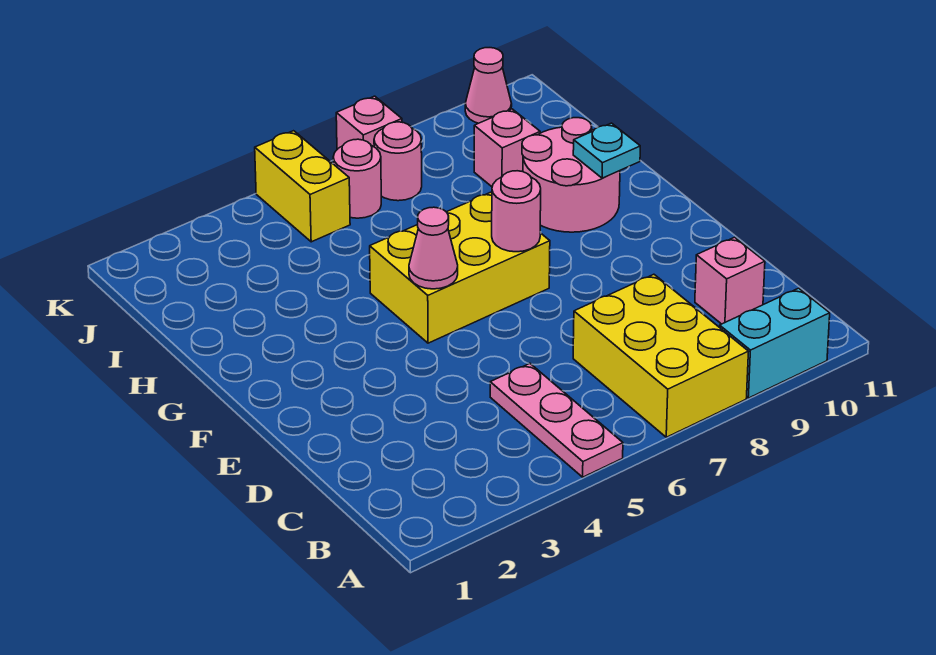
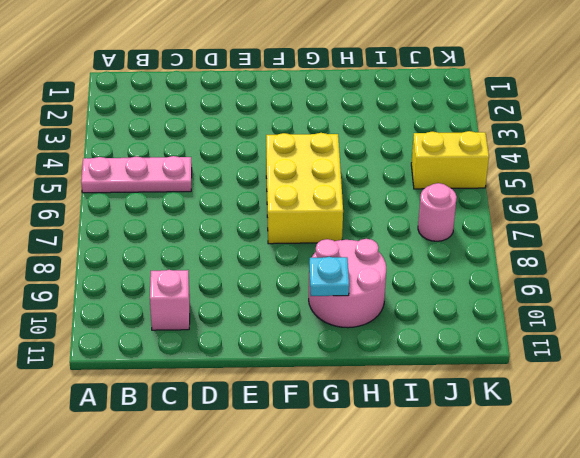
none -> yellow 2x3 brick [573,274,748,437]
none -> cyan 1x2 brick [720,288,830,398]
none -> pink 1x1 brick [474,109,540,187]

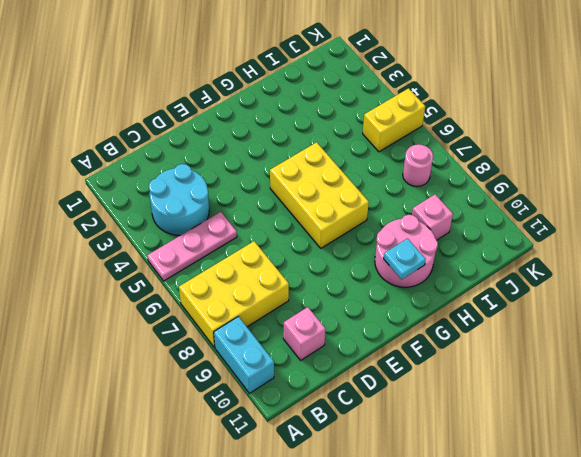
cyan 2x2 round brick [149,164,209,235] -> none
none -> pink 1x1 round brick [333,139,381,218]
none -> pink 1x1 brick [336,96,402,149]
none -> pink 1x1 cone [465,48,512,123]

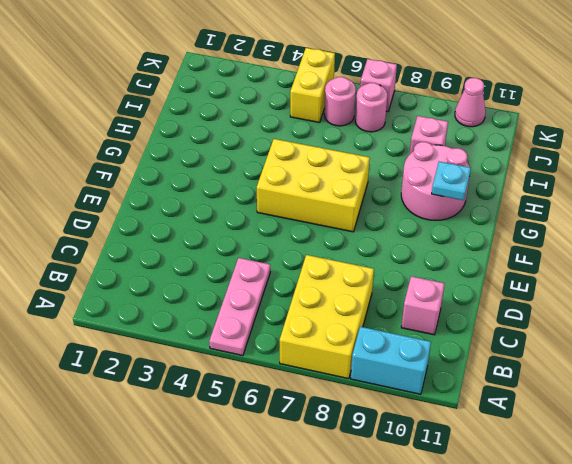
none -> pink 1x1 cone [409,207,458,289]
none -> pink 1x1 round brick [492,171,541,252]

